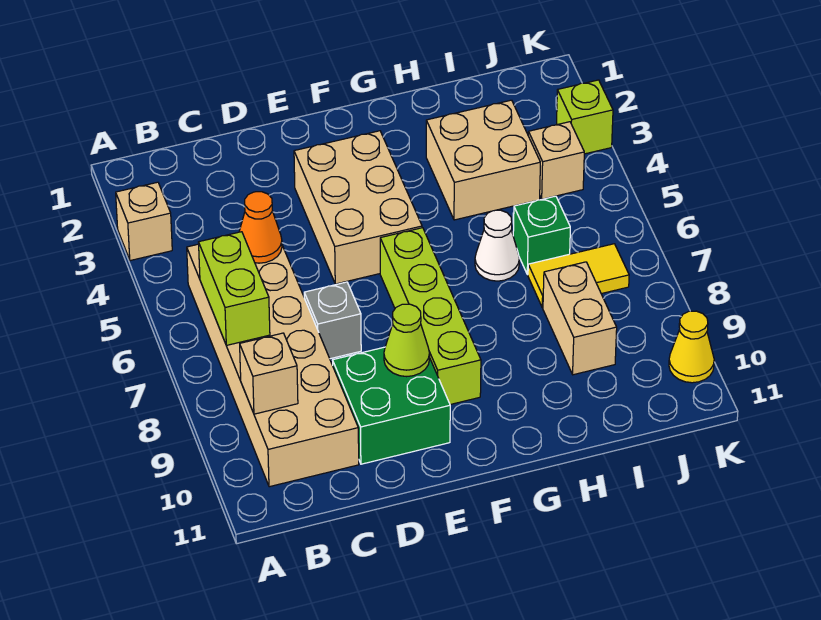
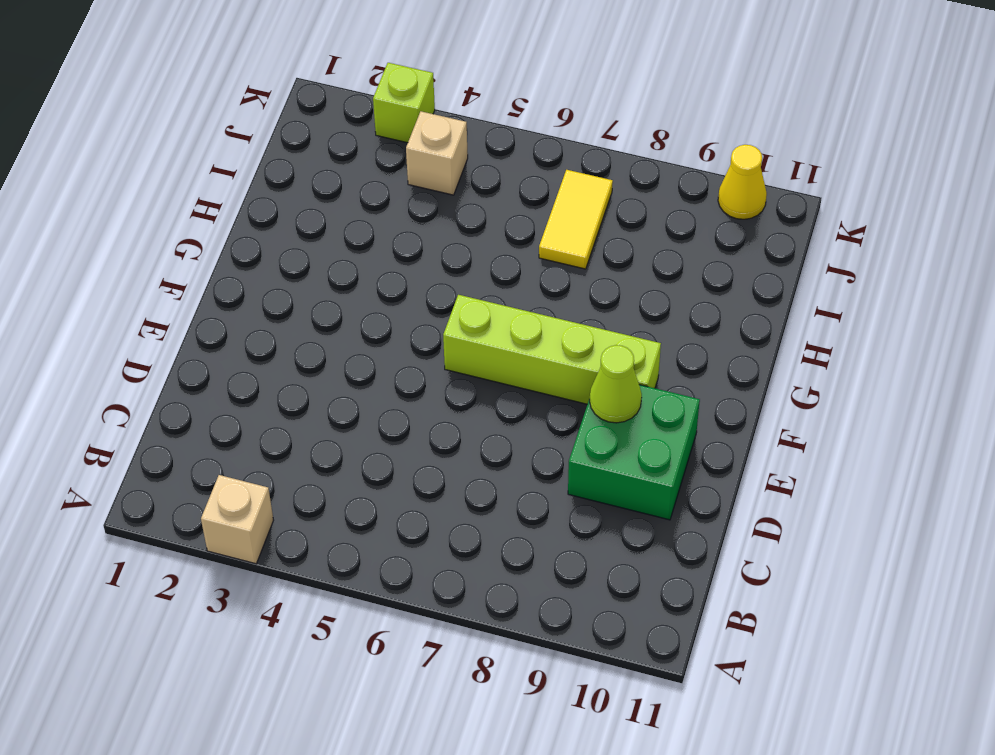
none -> tan 2x6 brick [187,244,359,487]
none -> grey 1x1 brick [304,282,361,359]
none -> tan 2x3 brick [294,131,422,284]

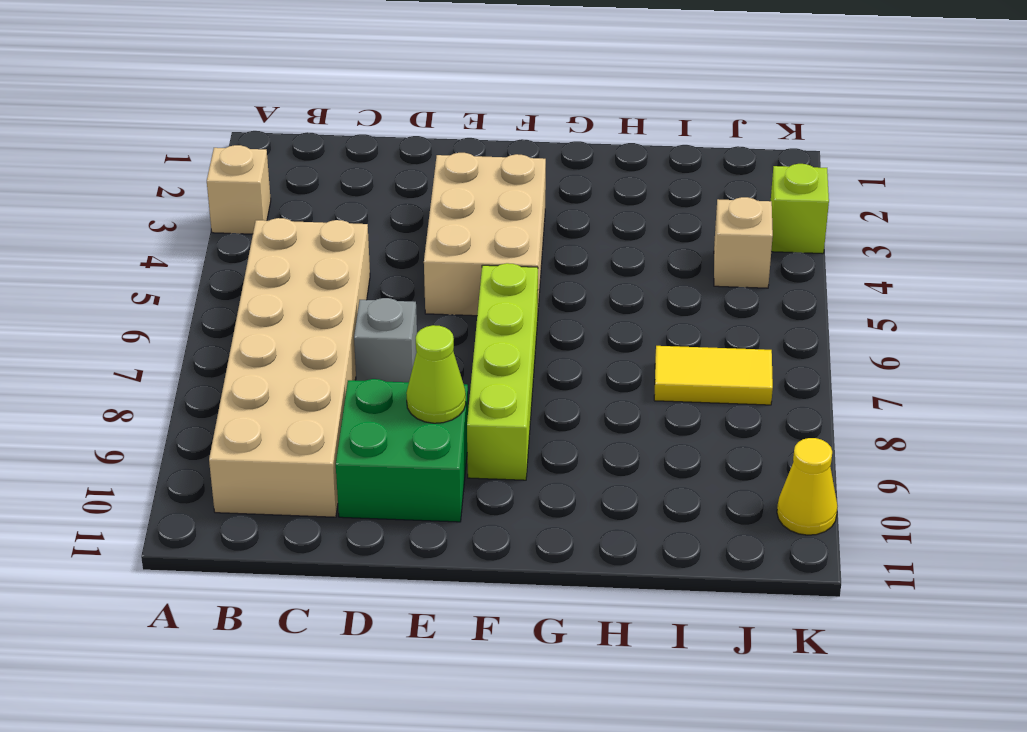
none -> tan 2x2 brick [426,100,540,220]
none -> white 1x1 cone [475,210,519,281]
none -> green 1x1 brick [513,196,570,275]

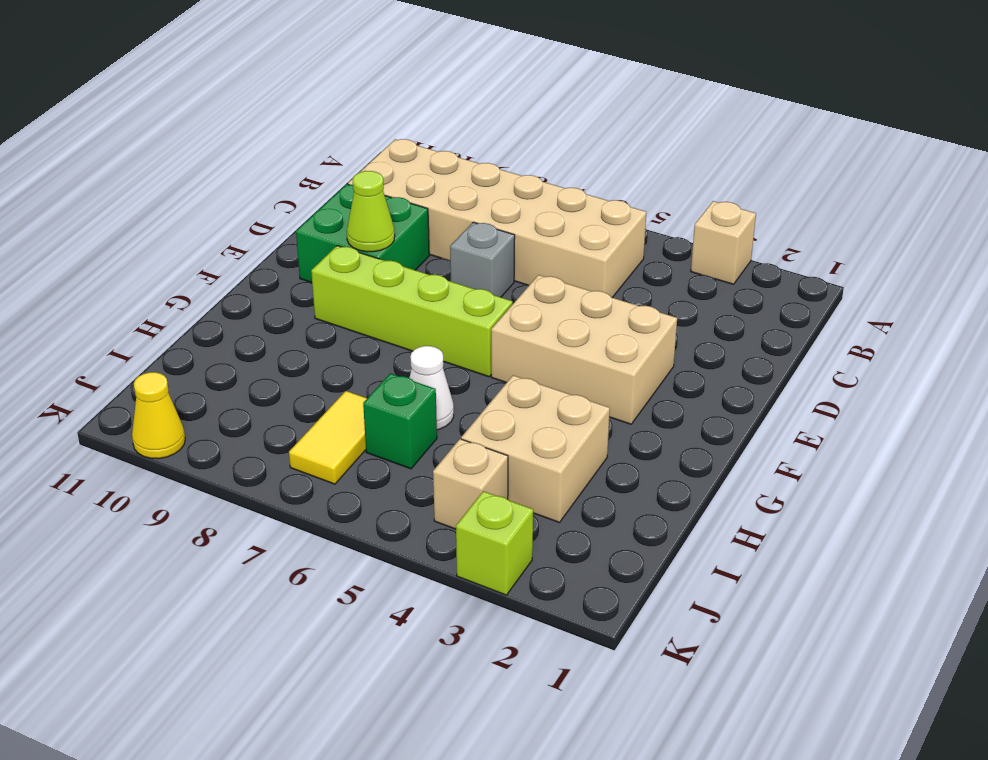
none -> tan 1x2 brick [543,262,617,375]
none -> lime 1x2 brick [199,232,270,345]
none -> tan 1x1 brick [240,333,298,414]

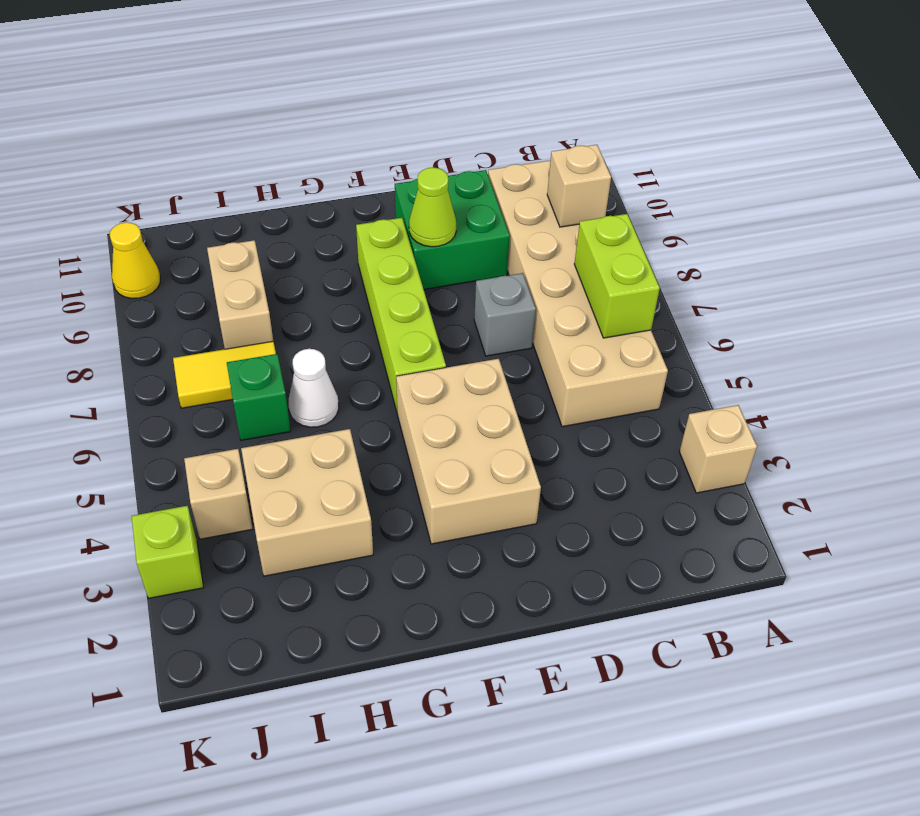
none -> orange 1x1 cone [239,192,282,263]

